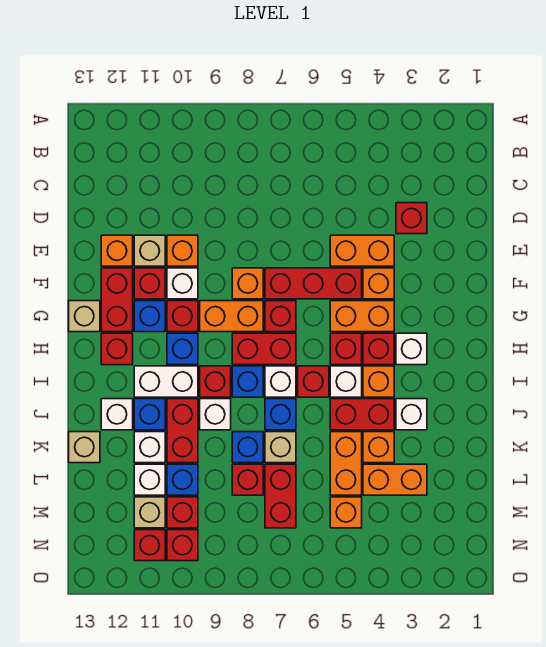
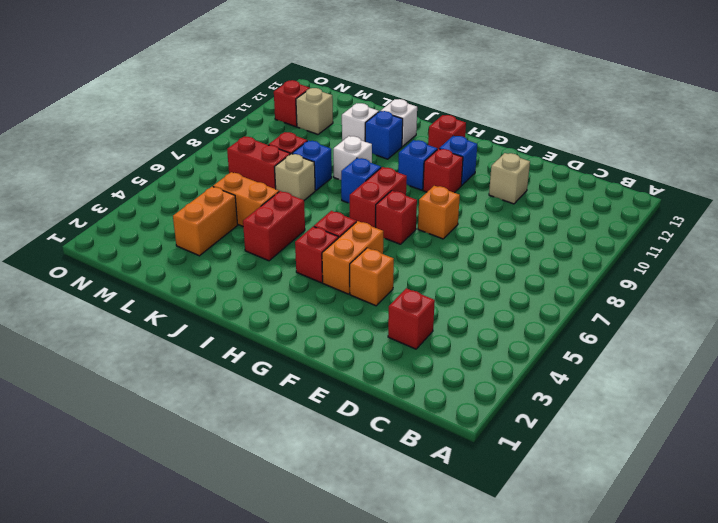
none -> orange 1x2 brick [330,235,394,266]
none -> orange 1x1 brick [167,235,198,266]
none -> orange 1x1 brick [101,235,133,266]
none -> red 1x3 brick [265,268,362,299]

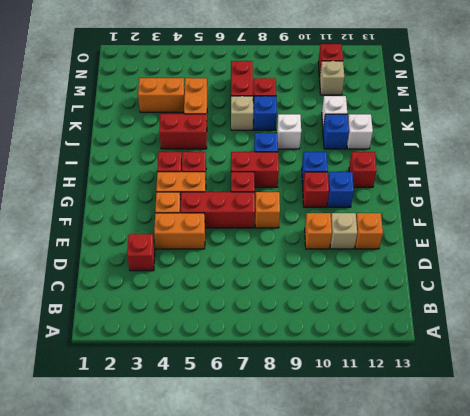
none -> white 1x1 brick [167,268,198,299]
none -> red 1x1 brick [134,268,165,299]
none -> red 1x2 brick [101,268,133,332]
none -> orange 1x2 brick [200,301,263,332]

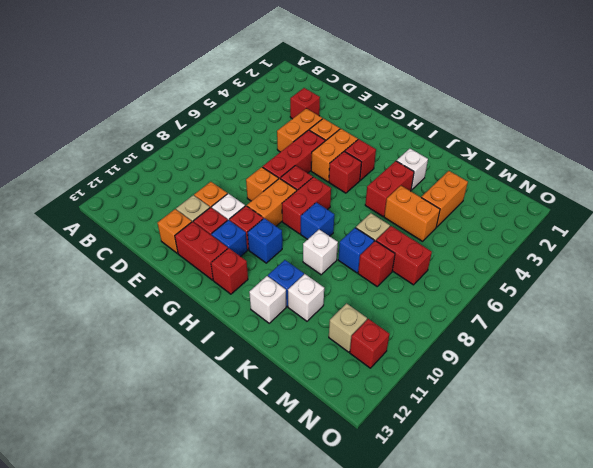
none -> tan 1x1 brick [69,301,100,332]
none -> white 1x1 brick [396,333,427,365]
none -> orange 1x1 brick [363,366,394,397]
none -> white 1x1 brick [330,366,362,397]

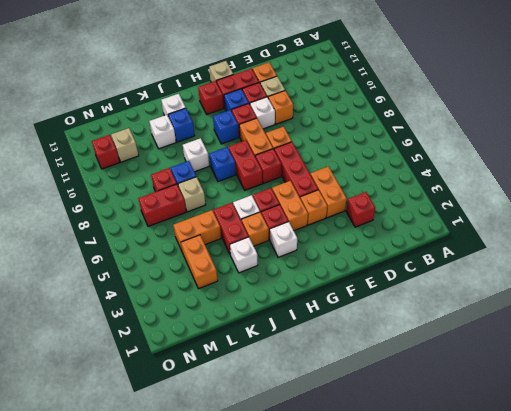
none -> red 1x1 brick [298,366,329,397]
none -> white 1x1 brick [265,366,296,397]
none -> red 1x1 brick [200,366,231,397]
none -> white 1x2 brick [134,366,198,397]

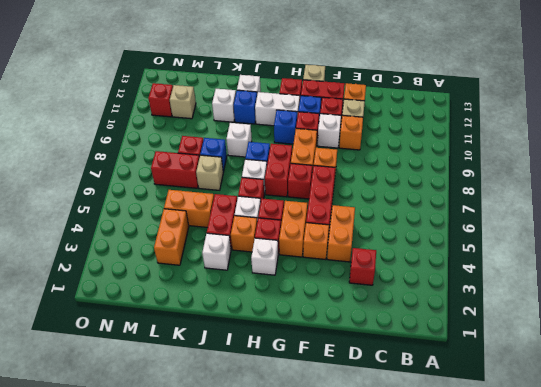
white 1x2 brick [255,92,300,126] -> white 1x2 brick turned to [134,366,198,397]
none -> red 1x1 brick [200,366,231,397]
none -> blue 1x1 brick [265,399,296,430]
none -> red 1x2 brick [167,399,198,463]
none -> orange 1x1 brick [363,432,394,463]

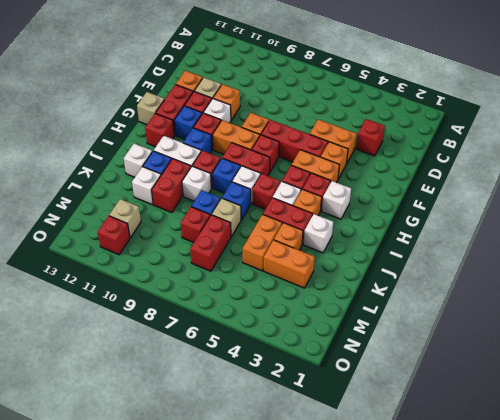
none -> tan 1x1 brick [69,432,100,463]
none -> blue 1x1 brick [167,464,198,495]
none -> white 1x1 brick [134,464,165,495]
none -> orange 1x1 brick [330,497,362,528]

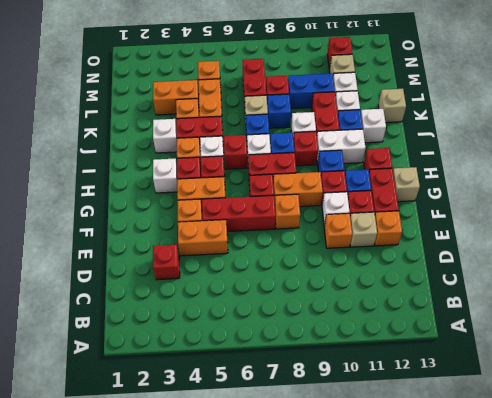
blue 1x2 brick [288,73,335,108] -> blue 1x1 brick [167,464,198,495]
none -> red 1x1 brick [167,497,198,528]
none -> red 1x1 brick [167,530,198,561]

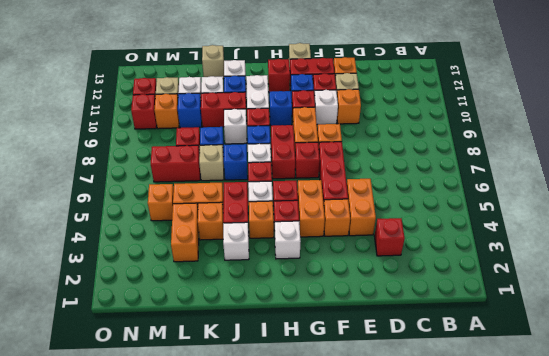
orange 1x1 brick [154,94,179,129] -> red 1x1 brick [167,497,198,528]

